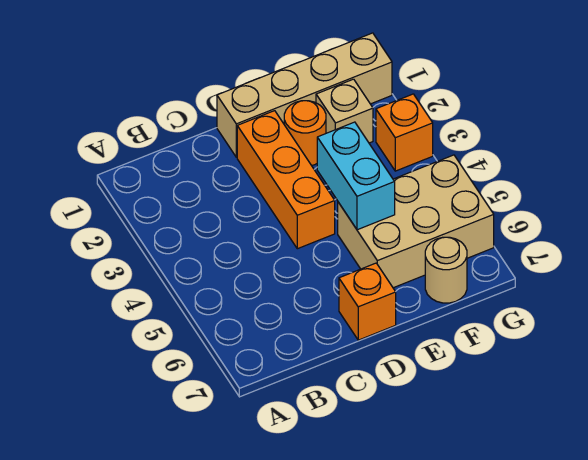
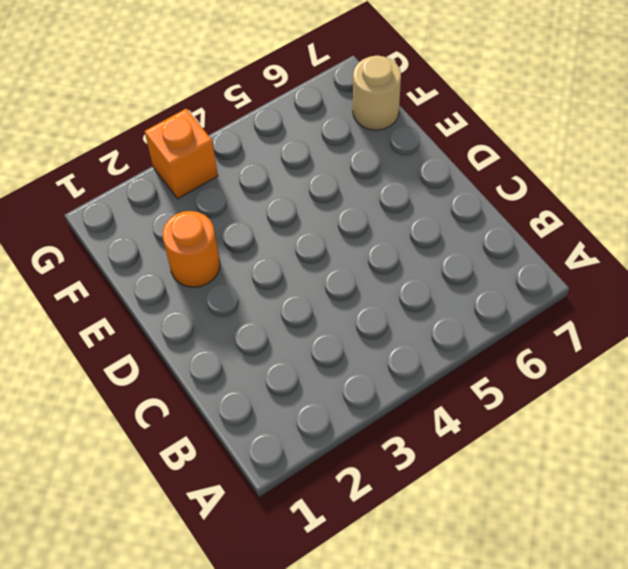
none -> tan 1x4 brick [217,33,392,157]
none -> orange 1x3 brick [237,111,335,249]

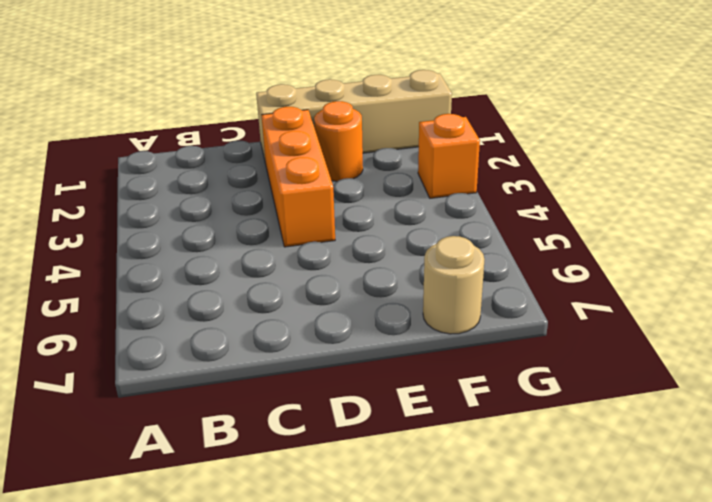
none -> orange 1x1 brick [339,263,396,340]
none -> tan 2x3 brick [338,155,494,288]

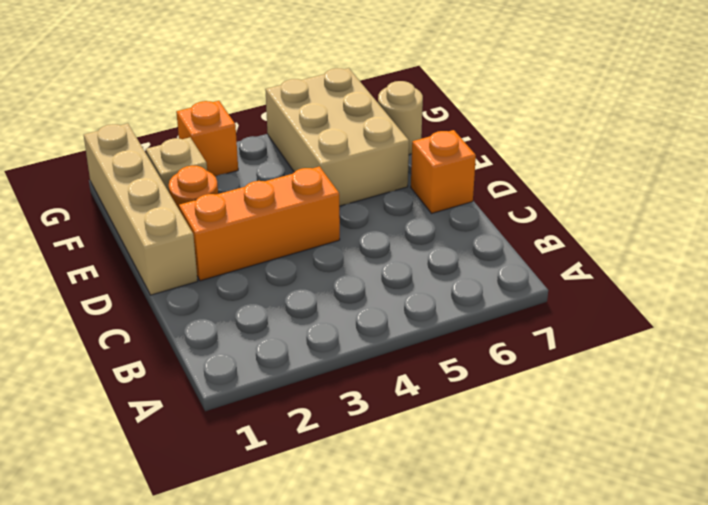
none -> cyan 1x2 brick [317,122,395,230]

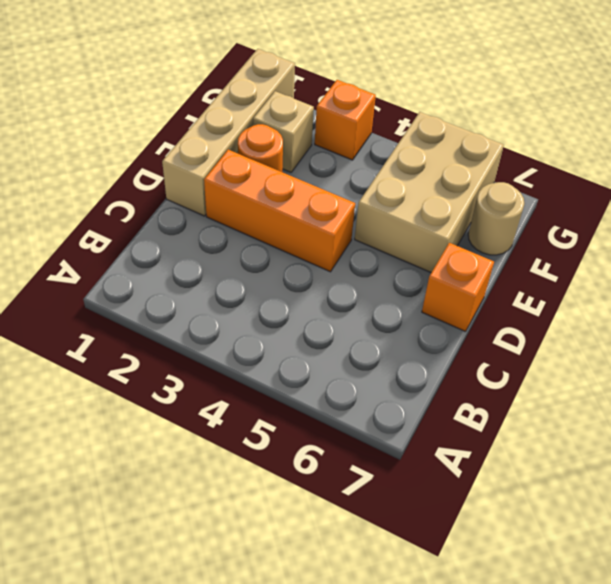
none -> cyan 1x2 brick [317,122,395,230]

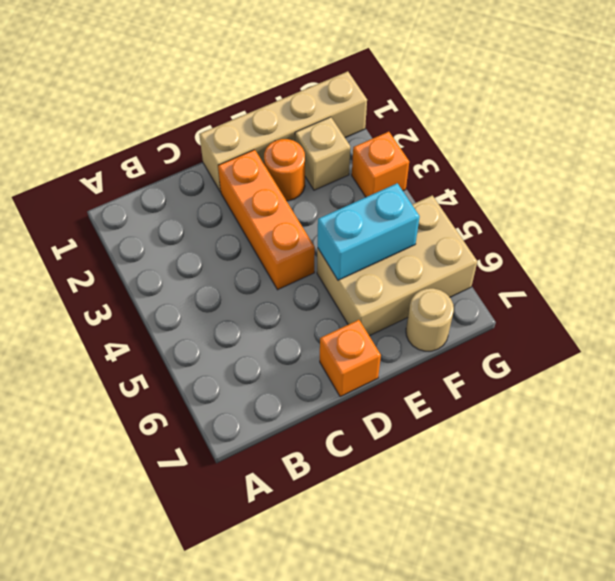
cyan 1x2 brick [318,183,420,280] -> cyan 1x2 brick turned to [317,122,395,230]

